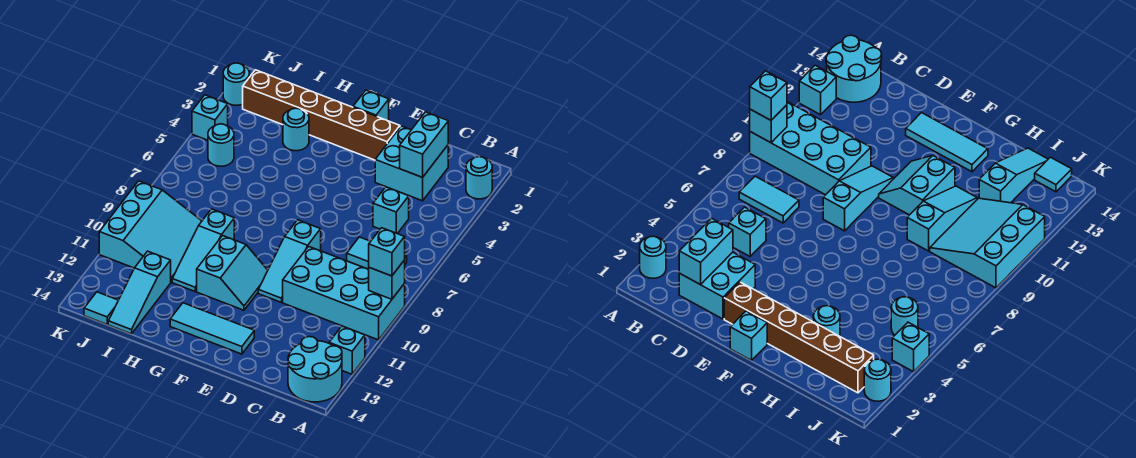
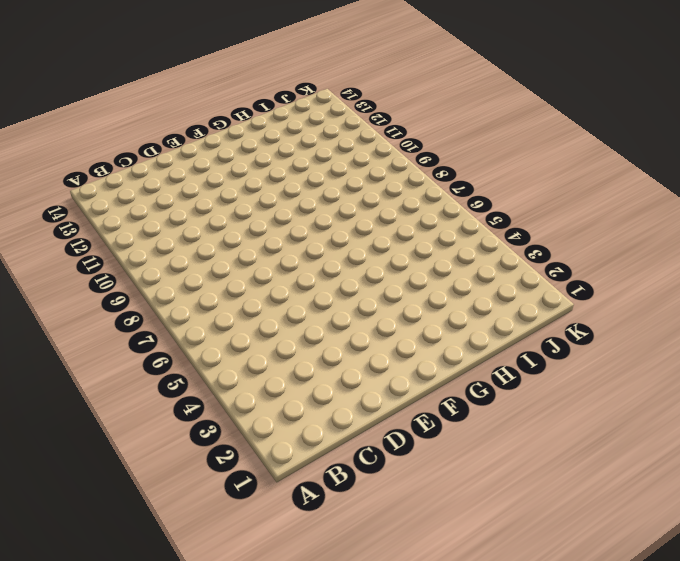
none -> cyan 1x1 round brick [466,157,492,199]
none -> cyan 2x4 brick [283,246,405,340]
none -> cyan 1x1 brick [329,326,365,374]

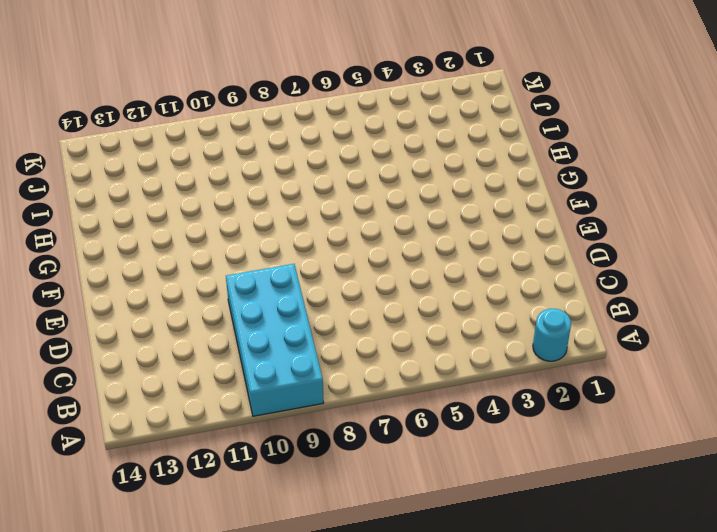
none -> cyan 1x1 brick [329,326,365,374]
none -> cyan 2x2 round brick [288,337,342,402]
none -> cyan 1x2 tile [347,237,407,269]

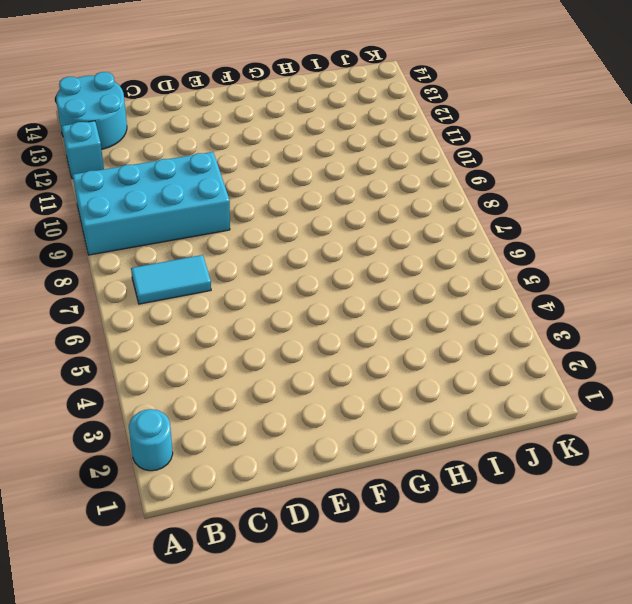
none -> cyan 2x2 brick [375,126,448,201]
none -> cyan 1x1 brick [373,187,409,234]
none -> brown 1x6 brick [243,70,400,160]

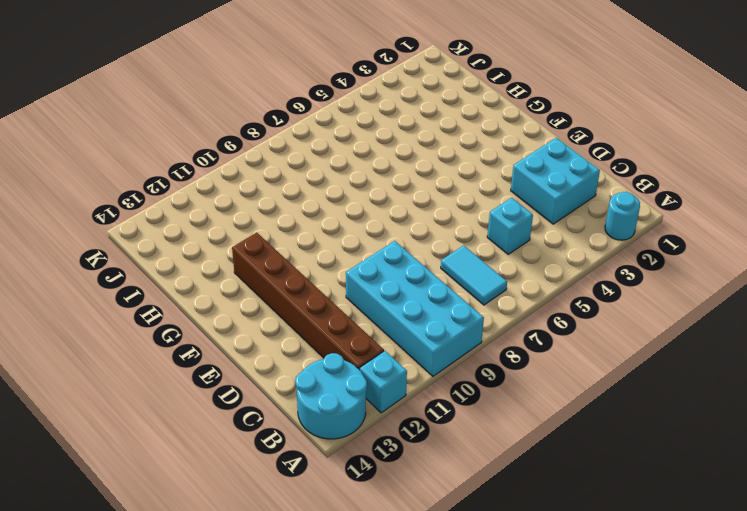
brown 1x6 brick [232,233,384,370] -> brown 1x6 brick moved to [243,70,400,160]
none -> cyan 1x3 slope [258,220,321,302]
none -> cyan 1x3 tile [170,303,254,354]
none -> cyan 1x1 brick [353,90,389,121]

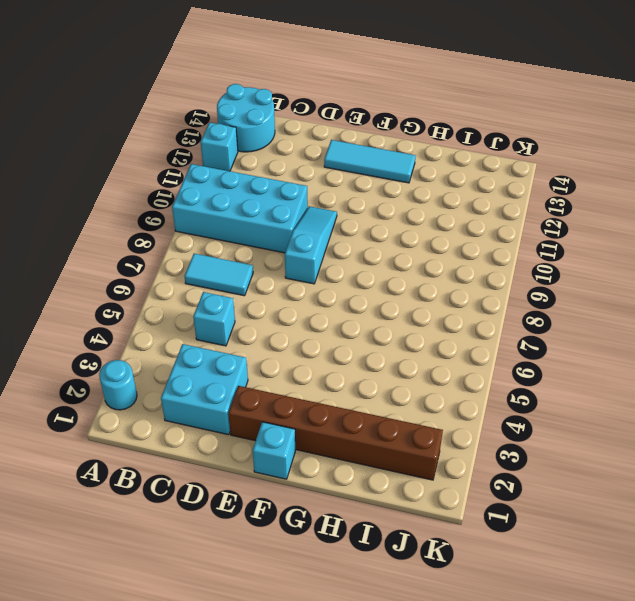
none -> cyan 2x2 slope [197,236,268,310]
none -> cyan 1x1 round brick [283,108,309,151]
none -> cyan 1x3 slope [172,209,234,291]

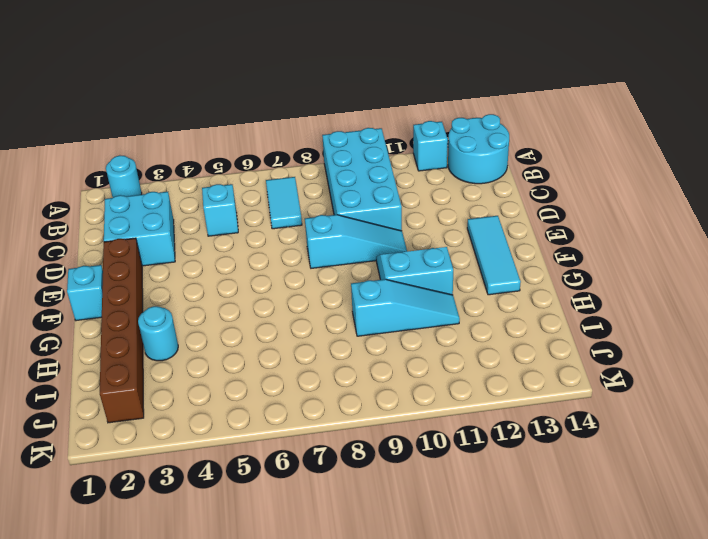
none -> cyan 3x3 slope [99,181,202,282]
none -> cyan 1x3 slope [108,251,171,334]
none -> cyan 1x1 round brick [208,124,234,166]

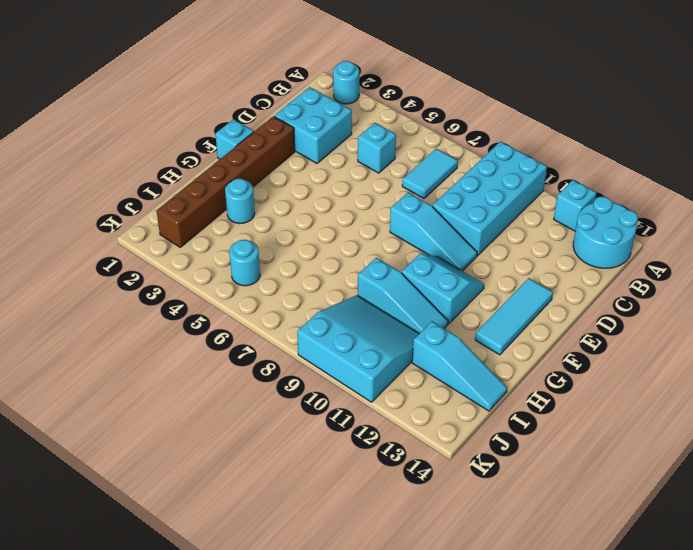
none -> cyan 1x1 tile [84,292,118,324]
none -> cyan 1x1 round brick [223,63,249,105]
none -> cyan 1x1 brick [192,95,228,140]

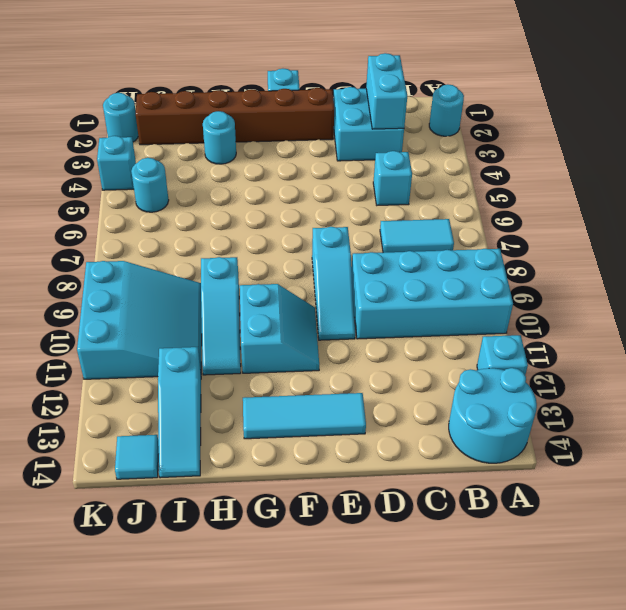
none -> cyan 1x1 brick [369,260,405,299]
none -> cyan 1x1 brick [369,228,405,276]

